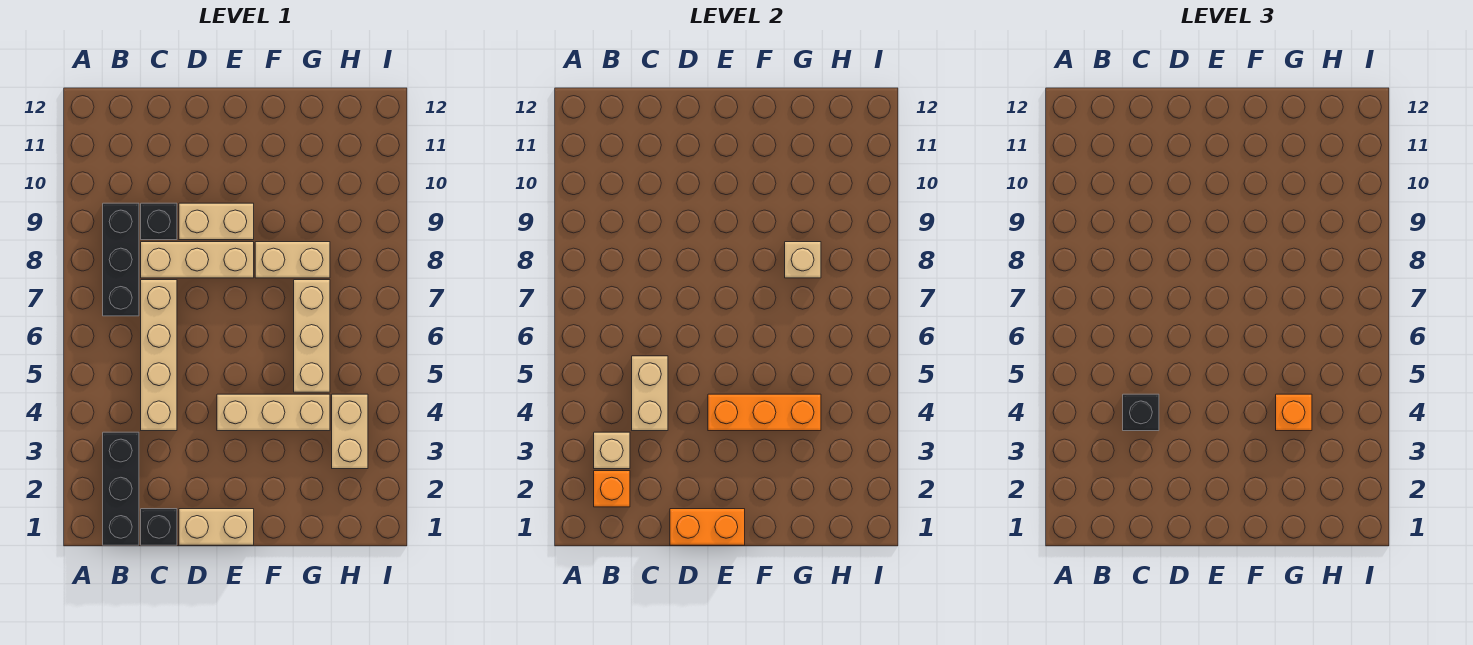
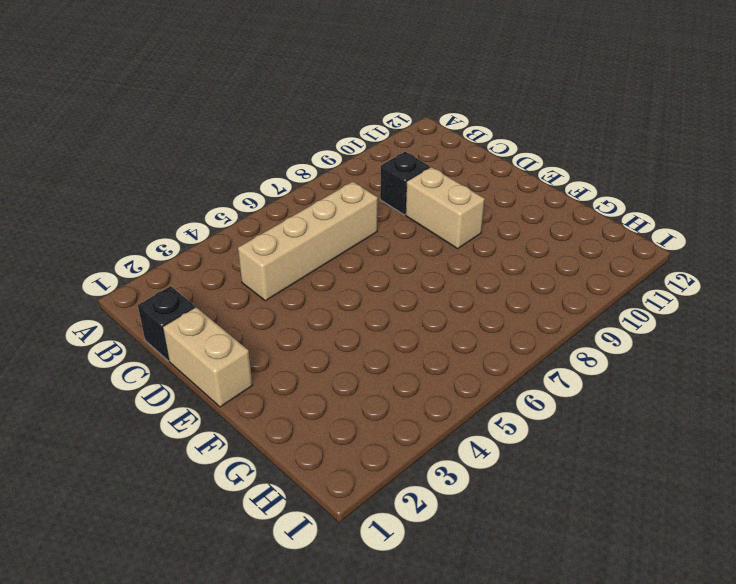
none -> black 1x3 brick [103,432,139,545]
none -> black 1x3 brick [103,203,139,316]
none -> tan 1x3 brick [141,242,254,278]

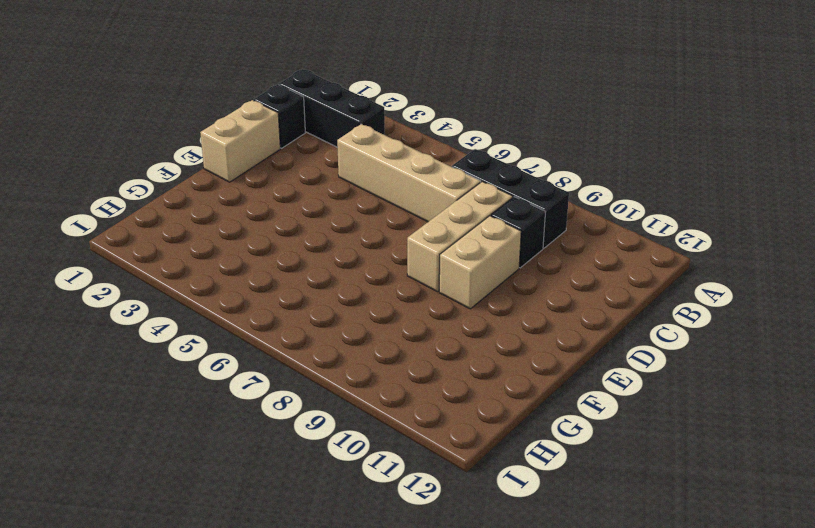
none -> tan 1x3 brick [217,394,330,431]
none -> tan 1x2 brick [255,242,330,278]
none -> tan 1x3 brick [294,280,330,392]

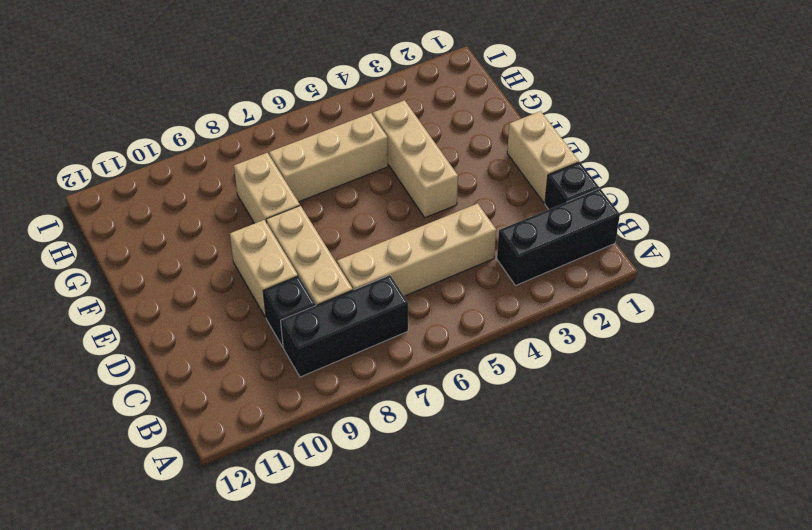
none -> tan 1x2 brick [332,394,368,469]
none -> orange 1x1 brick [594,471,630,507]
none -> tan 1x1 brick [594,432,630,469]

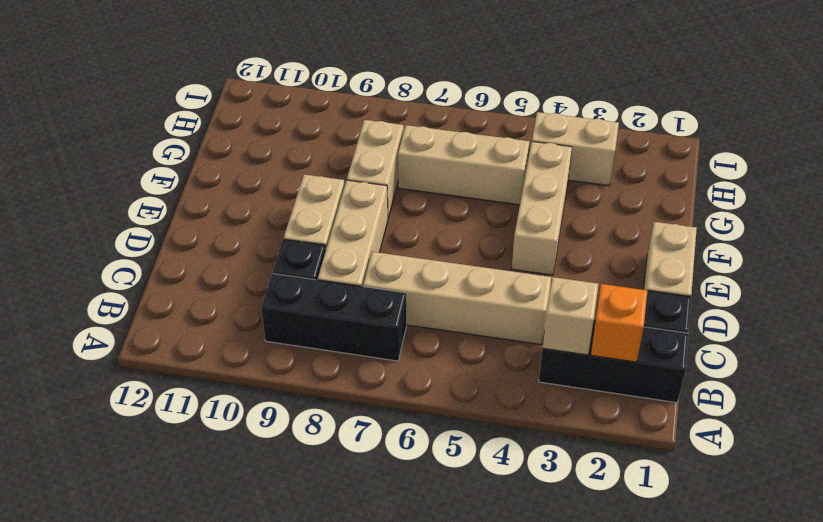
none -> tan 1x2 brick [632,356,668,431]
none -> orange 1x2 brick [670,509,745,545]
none -> orange 1x3 brick [708,394,821,431]

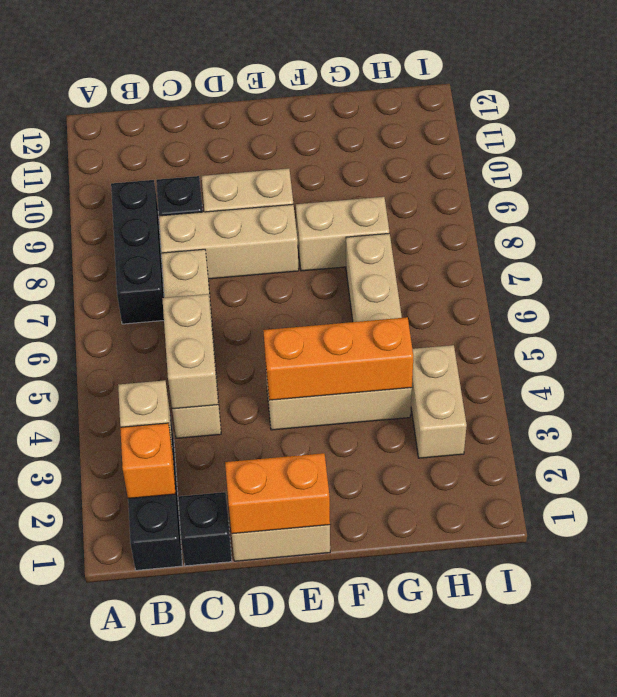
none -> tan 1x1 brick [785,242,821,278]
none -> black 1x1 brick [1123,394,1159,431]
none -> orange 1x1 brick [1276,394,1312,431]

